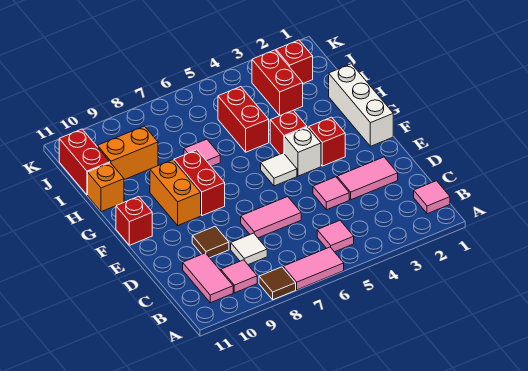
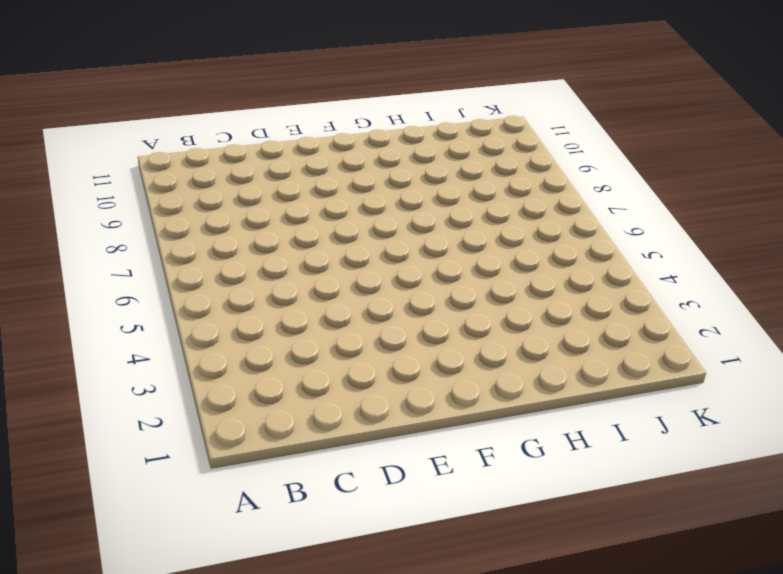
none -> pink 1x2 tile [283,247,344,290]
none -> brown 1x1 tile [259,267,296,300]
none -> pink 1x1 tile [414,181,450,214]

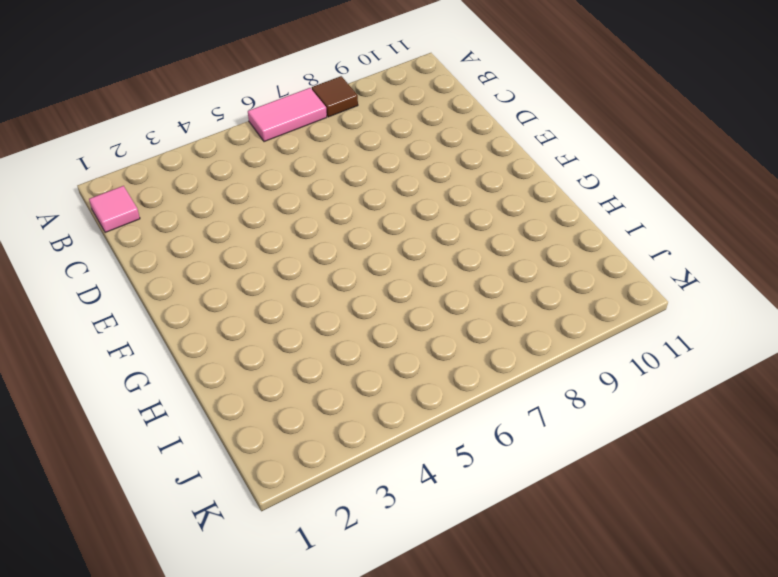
none -> pink 1x1 tile [317,221,354,252]
none -> pink 1x1 tile [221,260,257,293]
none -> pink 1x2 tile [183,253,233,303]

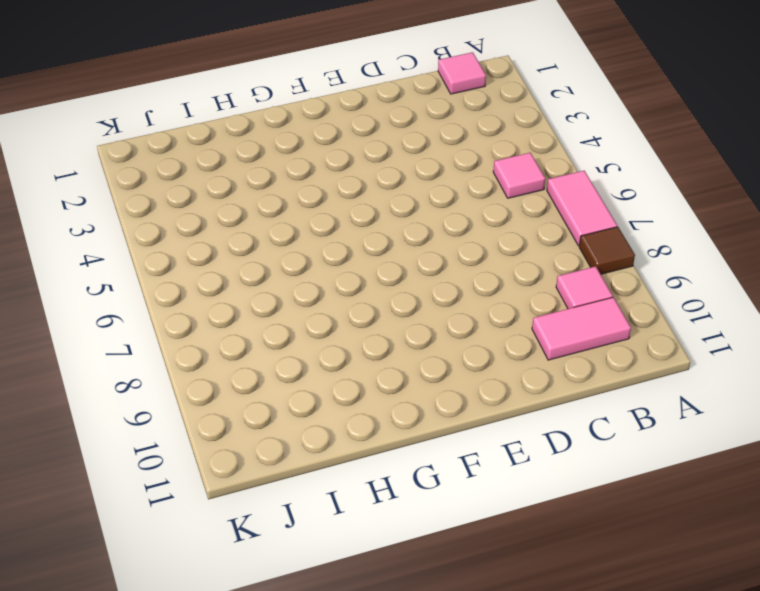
none -> white 1x1 tile [231,233,267,265]
none -> pink 1x2 tile [337,157,398,200]
none -> pink 1x1 tile [313,177,349,210]

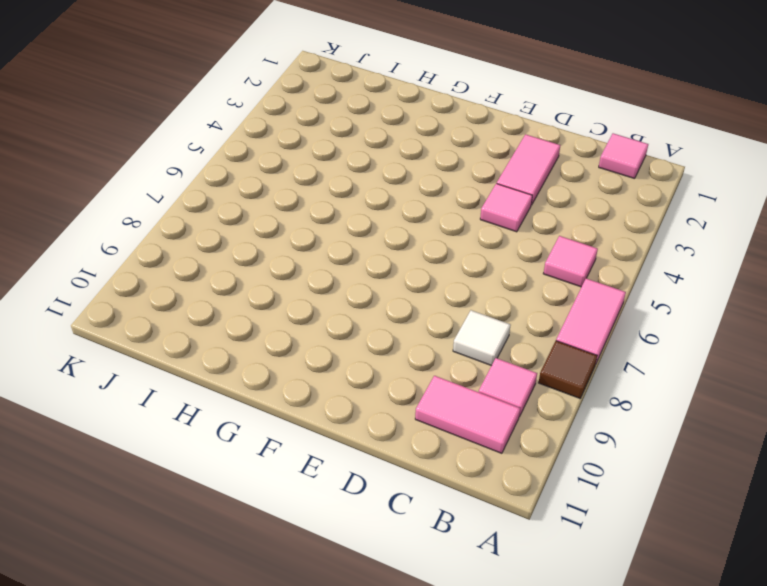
none -> pink 1x2 tile [241,197,301,238]
none -> brown 1x1 tile [192,226,229,258]
none -> white 1x3 brick [329,64,393,146]

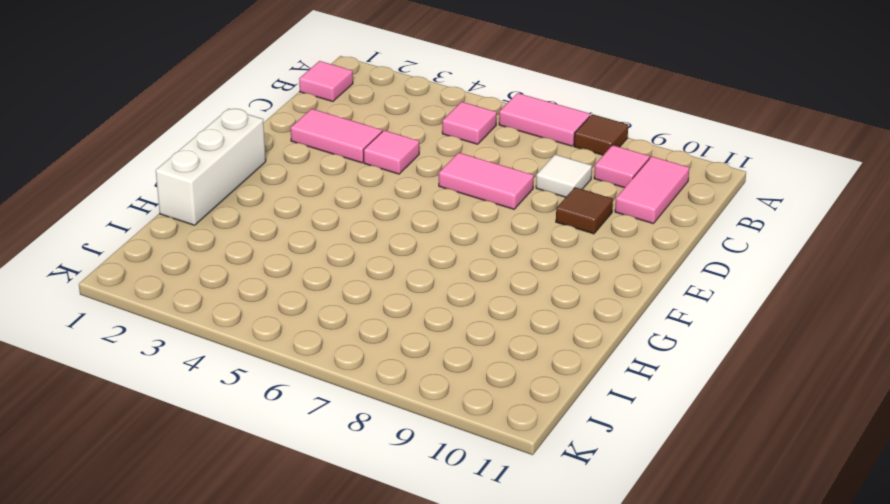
none -> red 1x1 brick [309,117,345,166]
none -> white 1x1 brick [285,127,321,176]
none -> white 1x1 tile [261,153,297,186]

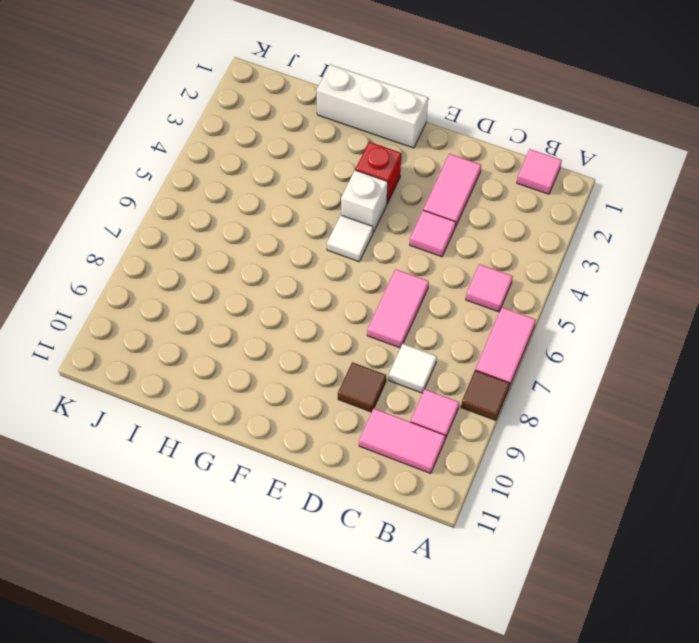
none -> red 1x2 brick [174,150,225,216]
none -> orange 1x2 brick [150,160,201,225]
none -> red 1x1 brick [116,196,152,245]

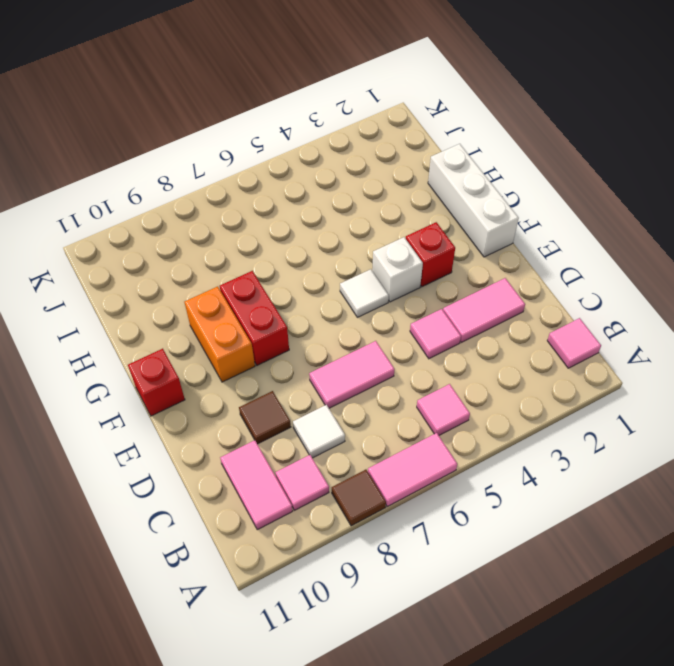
none -> red 1x1 brick [270,110,307,154]
none -> red 1x2 brick [218,87,269,152]
none -> pink 1x1 tile [184,139,220,167]

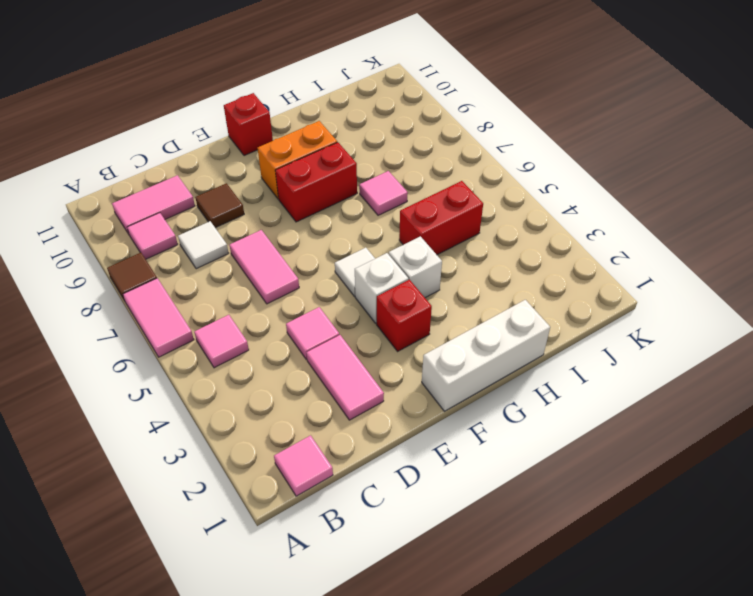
white 1x1 brick [389,236,442,298] -> red 1x1 brick [270,110,307,154]
none -> orange 1x1 brick [88,163,124,212]
none -> red 1x2 brick [252,50,303,116]
none -> orange 1x2 brick [97,126,158,180]

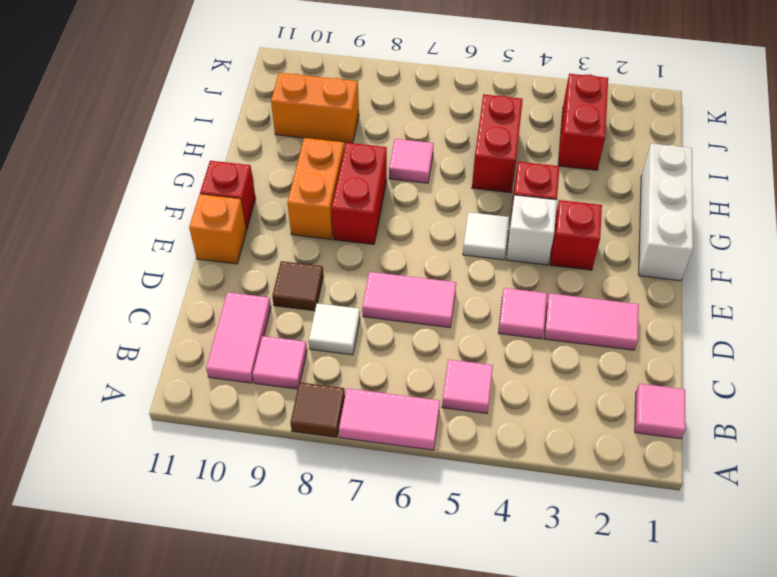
orange 1x1 brick [189,194,246,264] -> orange 1x1 brick moved to [88,163,124,212]
none -> red 1x2 brick [59,129,110,195]
none -> red 1x1 brick [276,40,313,83]

